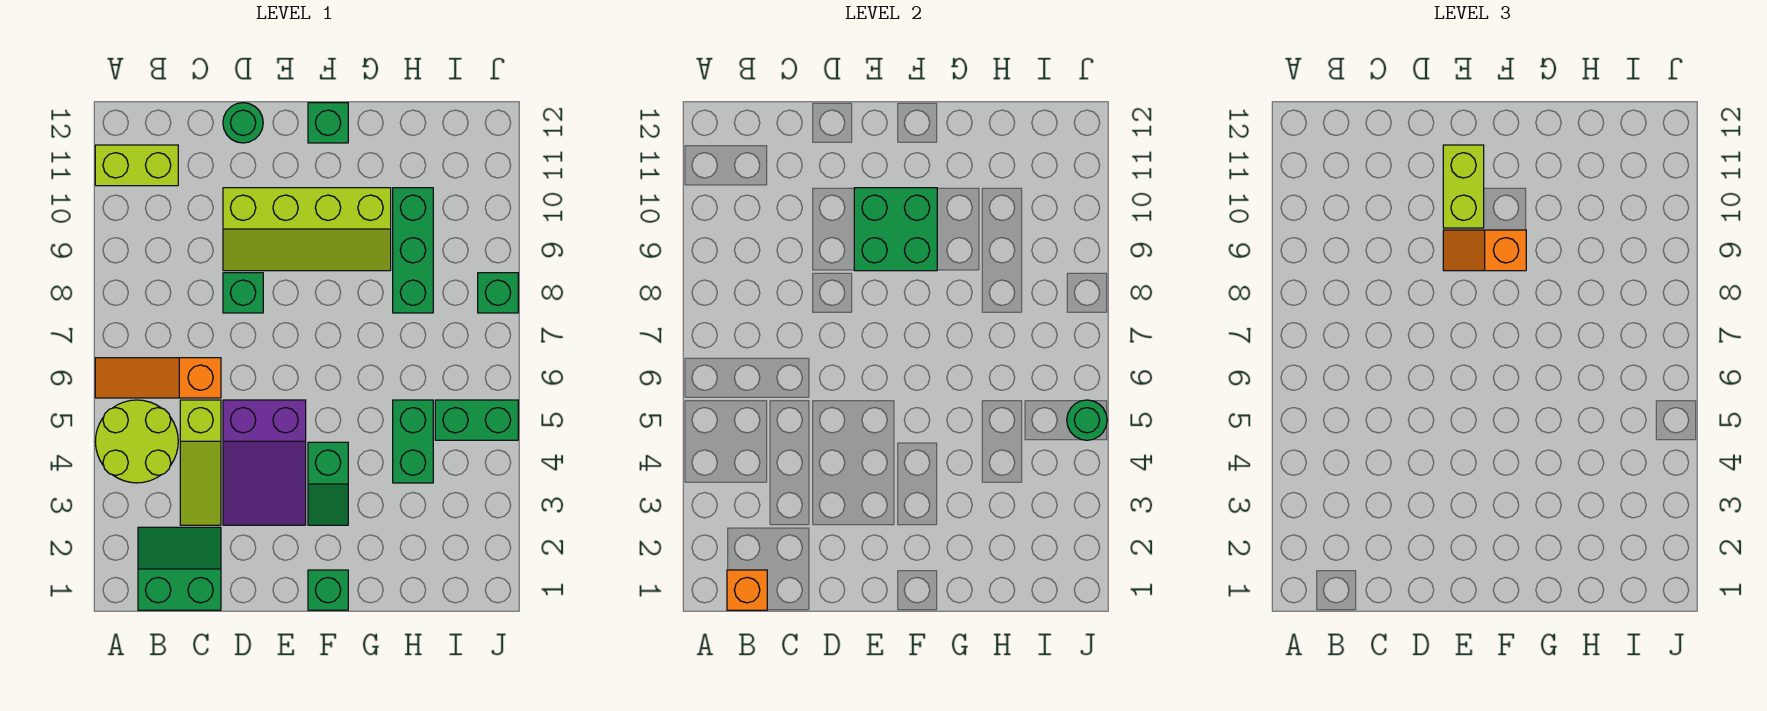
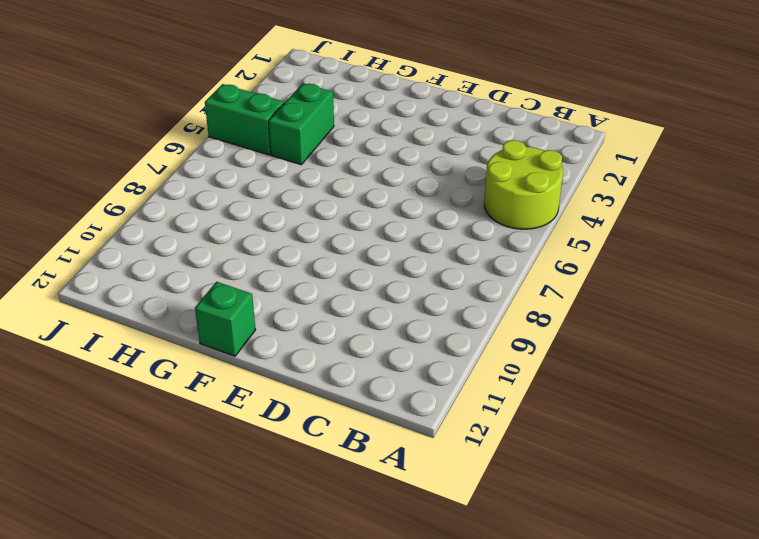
none -> orange 1x3 slope [95,358,221,398]
none -> lime 1x2 brick [95,145,178,186]
none -> green 2x2 slope [138,527,221,610]

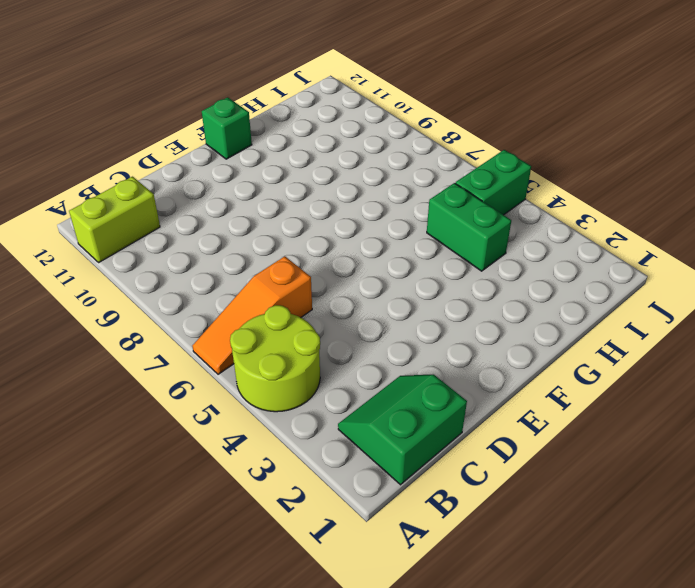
none -> lime 1x3 slope [180,400,221,525]
none -> purple 2x3 slope [223,400,306,525]
none -> green 1x1 brick [223,273,263,313]

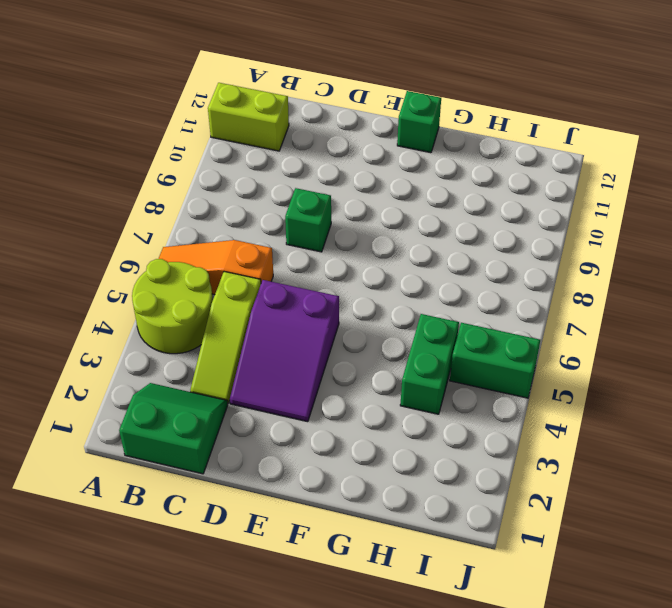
none -> lime 2x4 slope [223,188,391,271]
none -> green 1x1 round brick [223,103,263,143]
none -> green 1x1 brick [308,570,348,610]

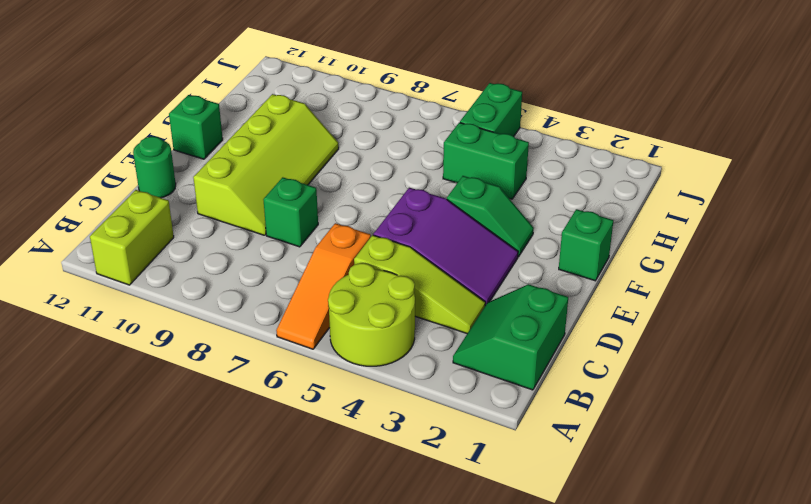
none -> green 1x3 brick [393,188,433,313]
none -> green 1x1 brick [478,273,518,313]
none -> orange 1x1 brick [727,570,767,610]

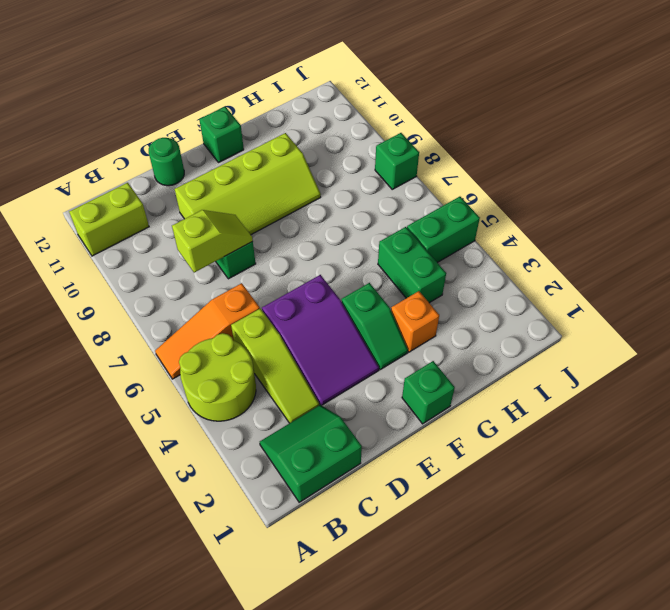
lime 1x2 slope [172,210,253,273] -> none
orange 1x1 brick [391,291,439,352] -> orange 1x1 brick moved to [727,570,767,610]
none -> green 1x3 brick [393,188,433,313]
none -> green 2x2 brick [854,188,937,271]
none -> green 1x1 round brick [1067,400,1107,440]

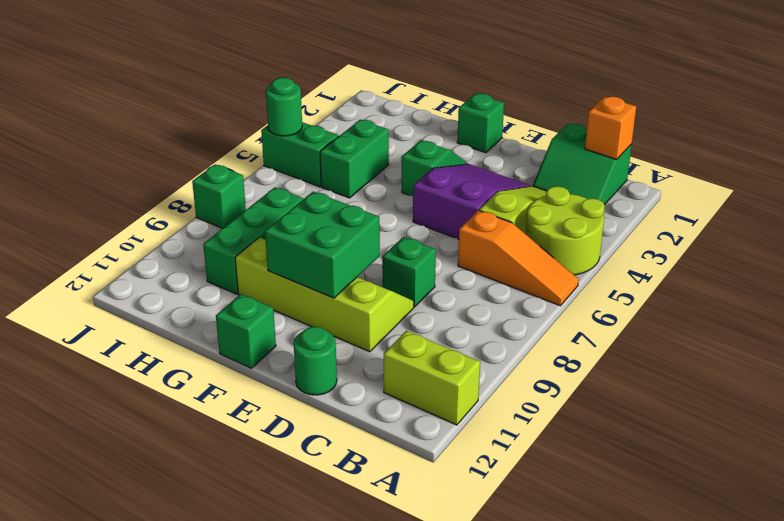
none -> orange 1x2 slope [1443,230,1526,271]
none -> lime 1x2 brick [1443,145,1484,228]

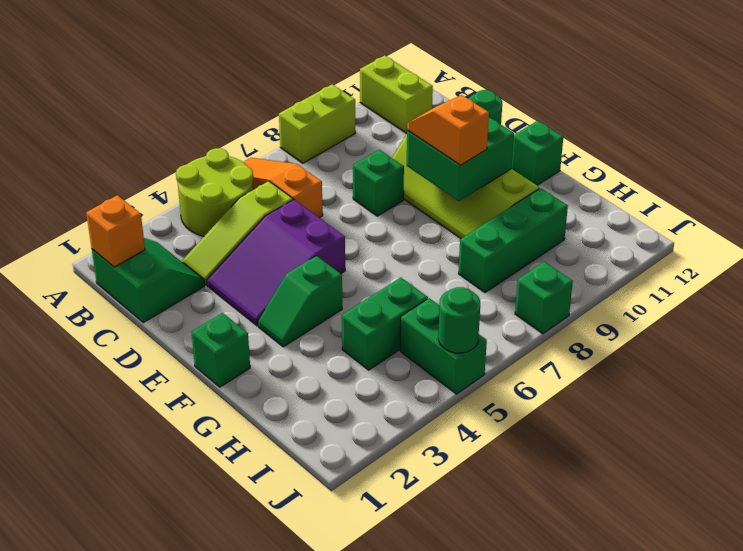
lime 1x2 brick [279,84,355,163] -> lime 1x2 brick moved to [1443,145,1484,228]

